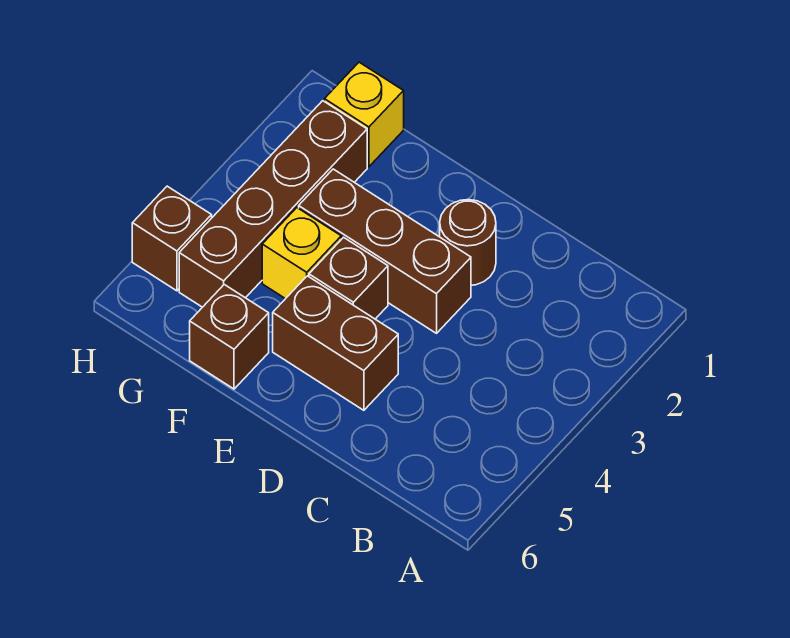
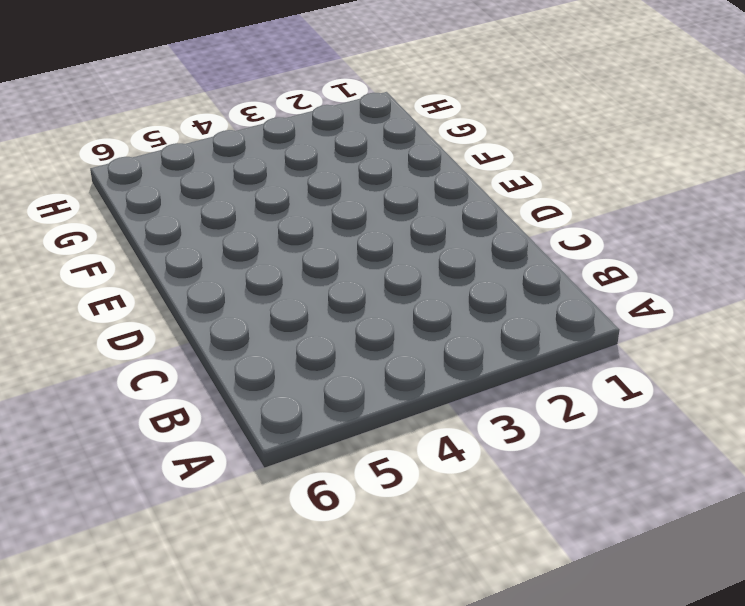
none -> brown 1x1 round brick [440,200,496,285]
none -> brown 1x3 brick [299,169,471,333]

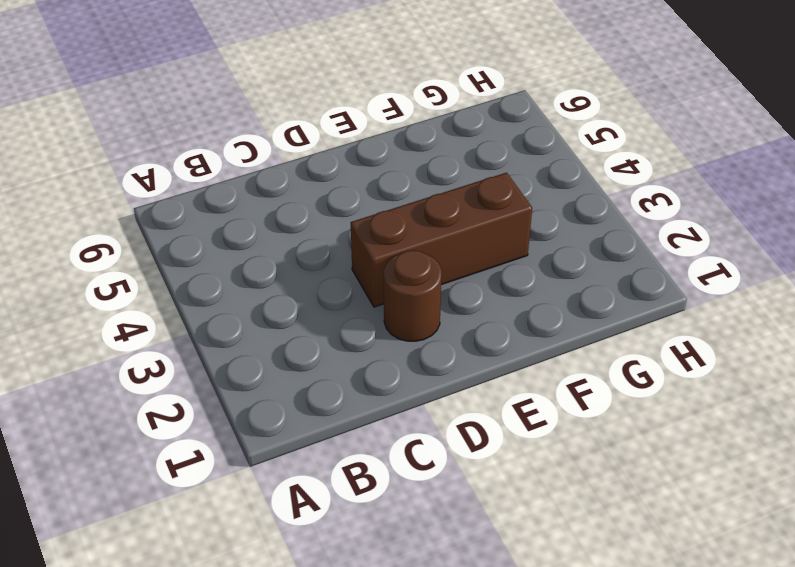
none -> brown 1x2 brick [273,276,398,410]
none -> brown 1x1 brick [309,237,388,319]

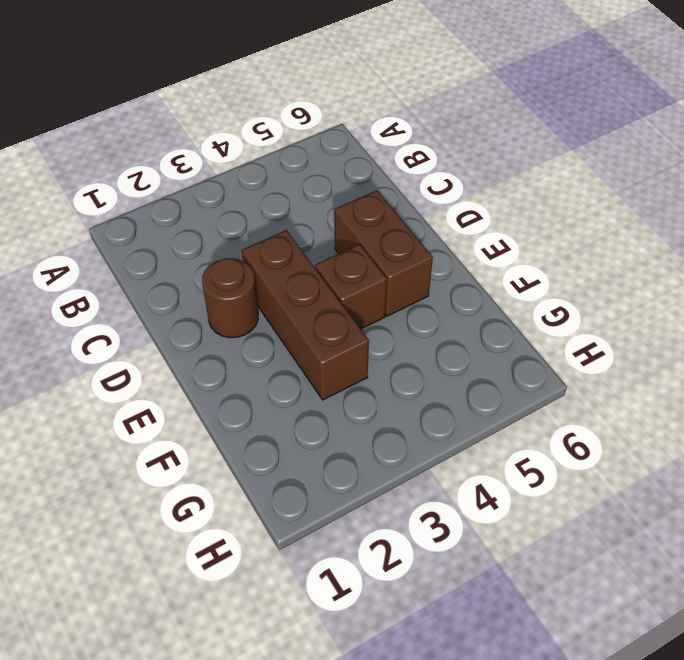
none -> yellow 1x1 brick [262,208,341,299]
none -> brown 1x1 brick [190,285,269,389]

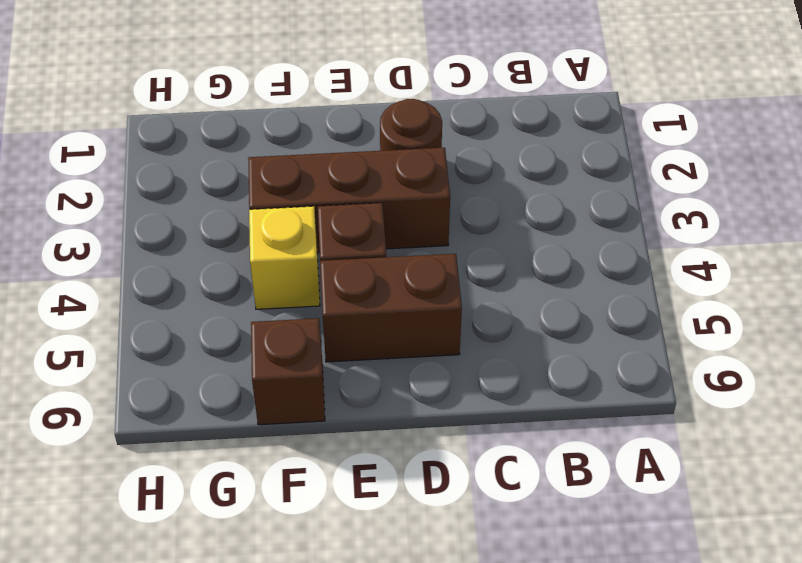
none -> yellow 1x1 brick [324,62,404,167]
none -> brown 1x4 brick [179,101,367,307]

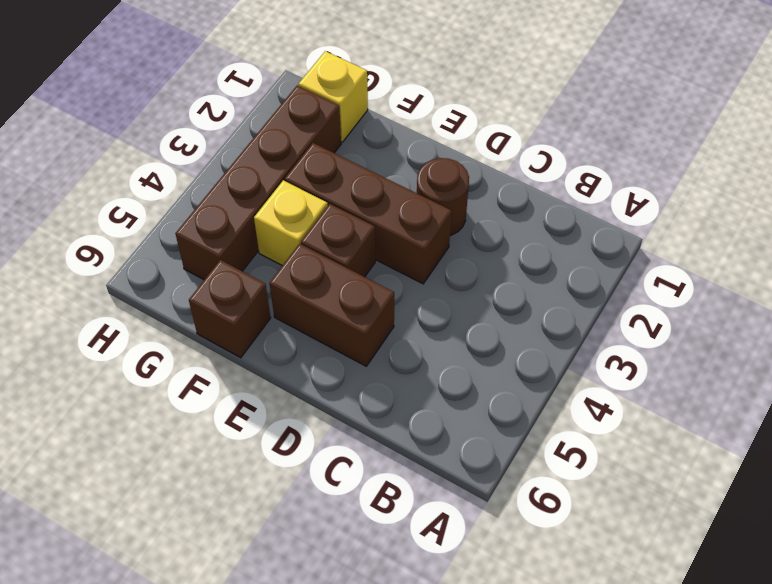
none -> brown 1x1 brick [132,186,212,291]

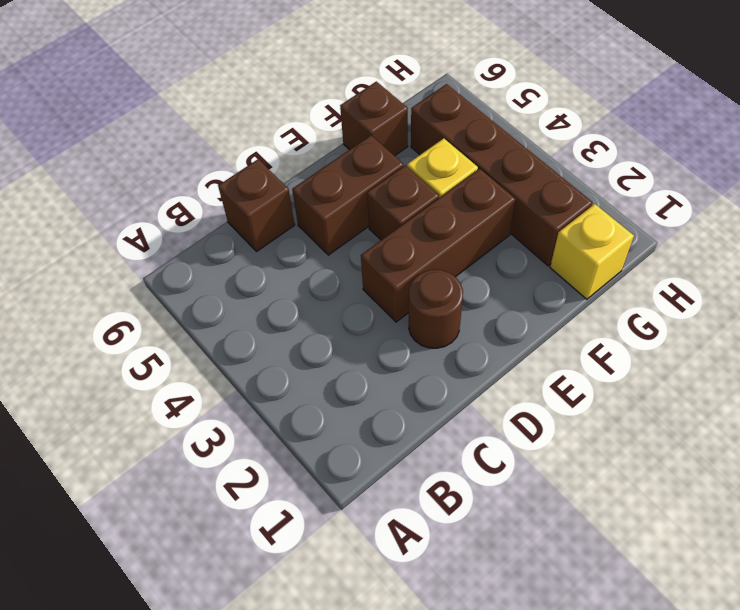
brown 1x1 brick [218,159,295,252] -> brown 1x1 brick moved to [132,186,212,291]

